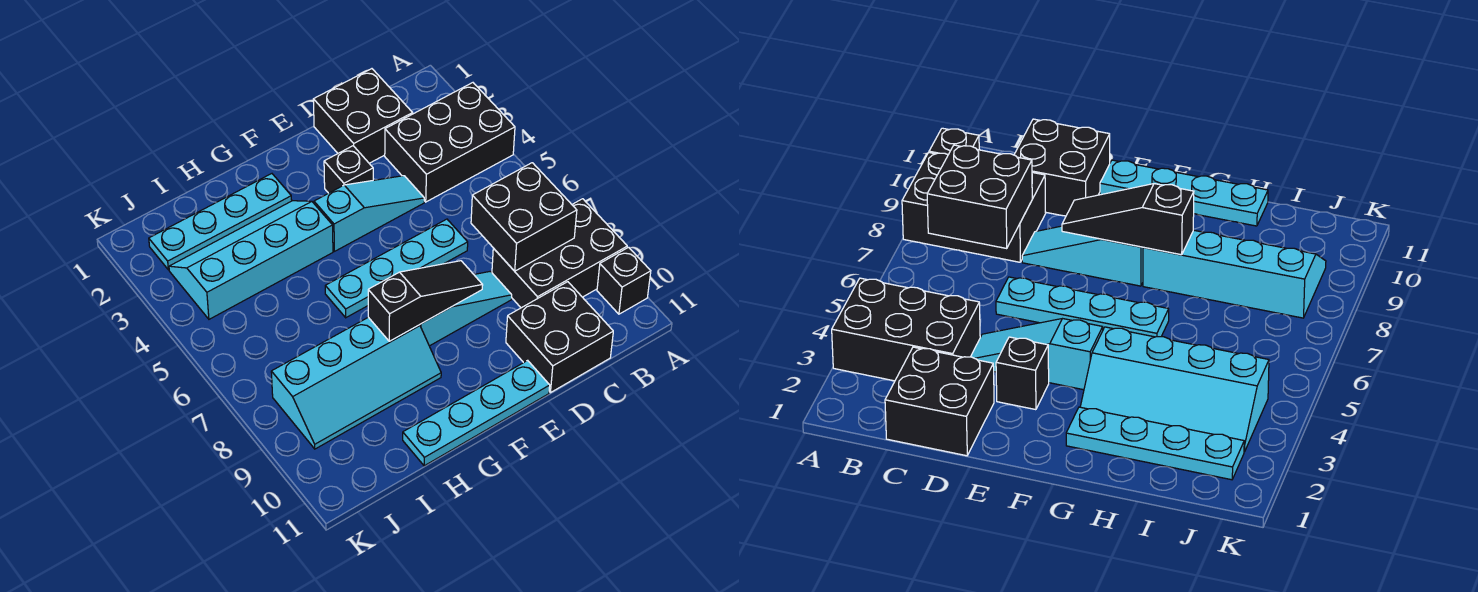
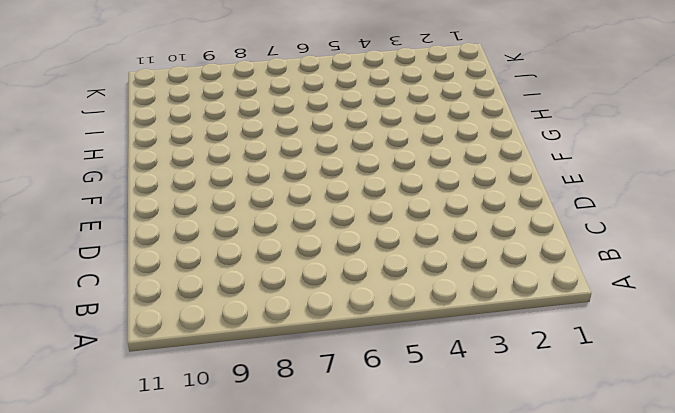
none -> black 2x3 brick [385,83,515,202]
none -> black 2x3 brick [492,199,627,308]
none -> black 1x1 brick [597,247,651,314]

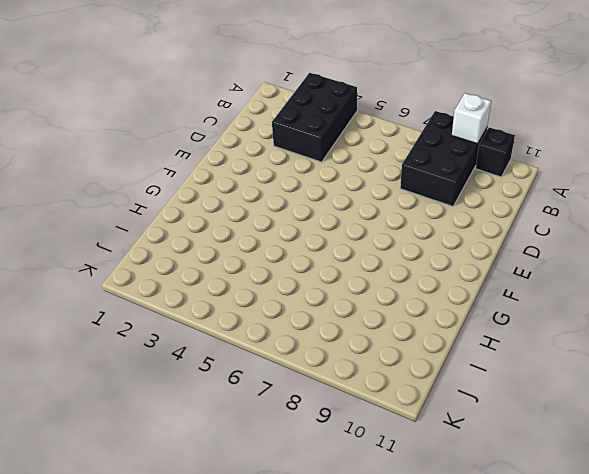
white 1x1 brick [452,93,491,144] -> none
none -> black 2x2 brick [313,69,413,163]
none -> black 2x2 brick [506,282,613,393]
none -> cyan 1x3 slope [314,176,424,251]

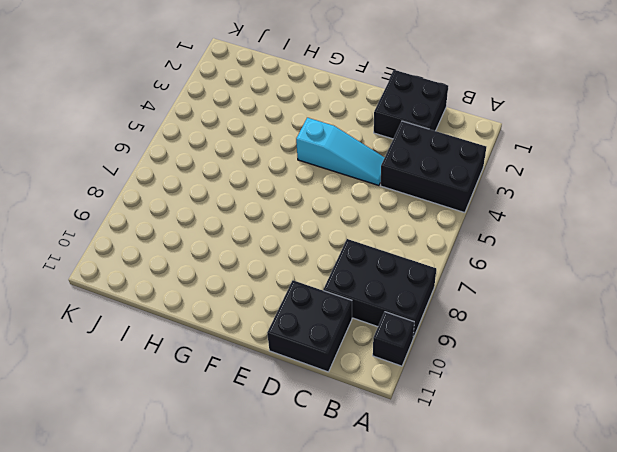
none -> cyan 1x4 plate [325,219,468,318]
none -> cyan 1x3 slope [420,271,512,346]
none -> black 1x1 brick [324,146,373,193]

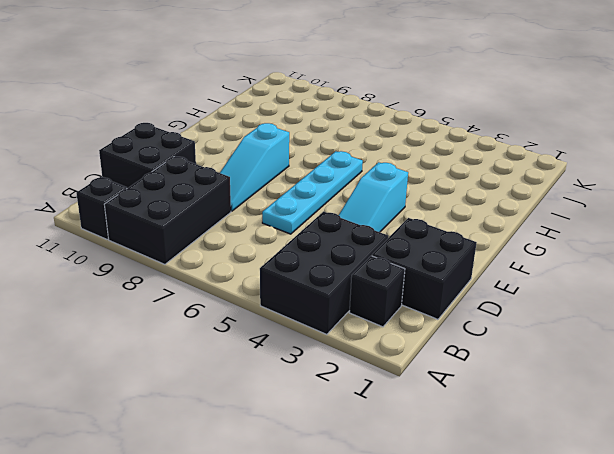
black 1x1 brick [349,256,405,327] -> black 1x1 brick moved to [324,146,373,193]
none -> cyan 1x4 plate [403,360,550,466]
none -> cyan 1x4 plate [149,174,292,270]
none -> cyan 2x4 slope [169,201,333,319]

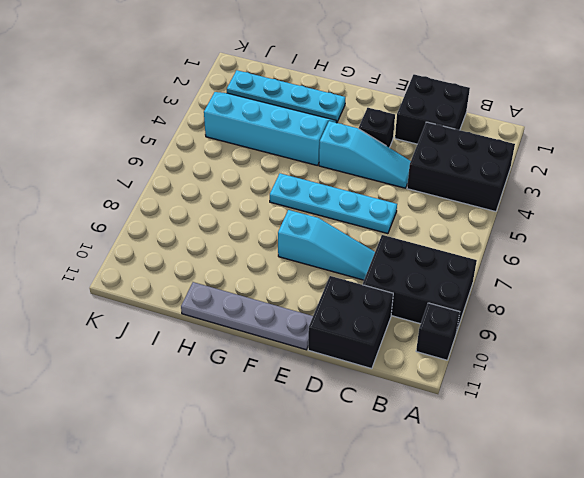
grey 1x4 plate [181,282,313,350] -> cyan 1x4 plate [403,360,550,466]
none -> cyan 2x4 slope [271,317,441,449]
none -> black 2x2 brick [471,163,577,271]
none -> black 1x3 slope [368,261,483,341]

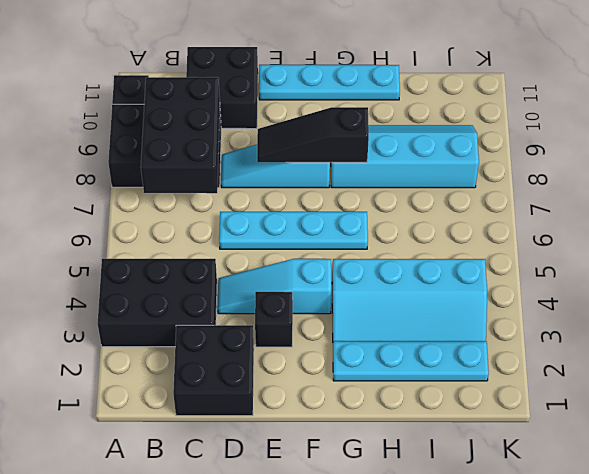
black 2x3 brick [141,77,220,193] -> black 2x2 brick [471,163,577,271]

